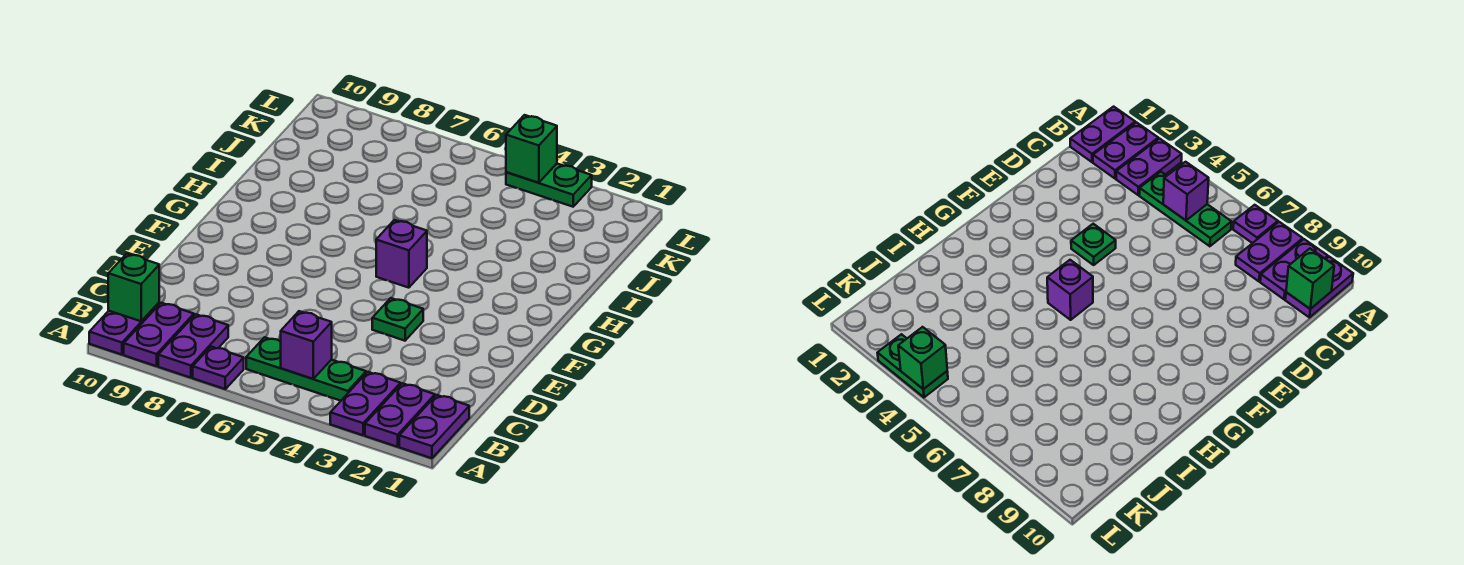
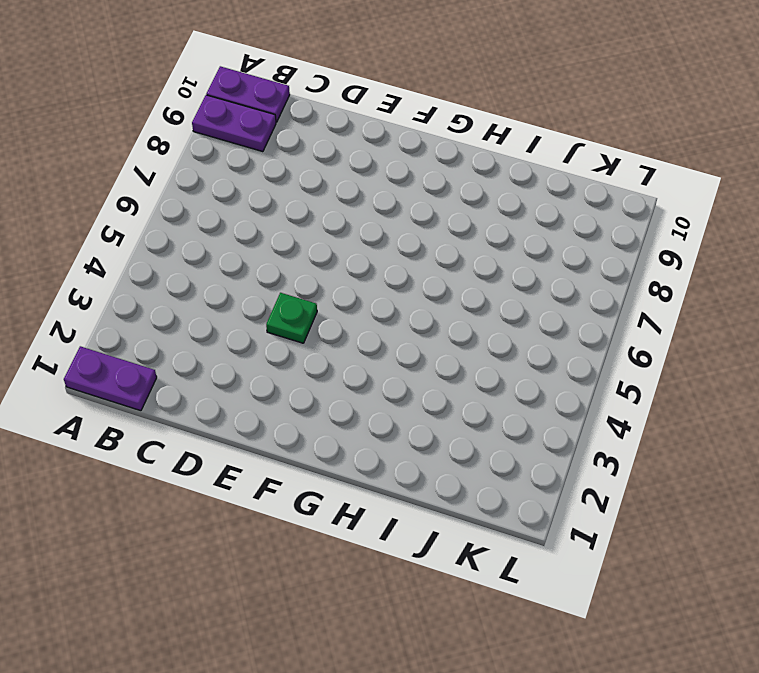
none -> purple 1x2 plate [365,383,435,447]
none -> purple 1x2 plate [330,372,401,435]
none -> purple 1x1 plate [193,347,244,389]

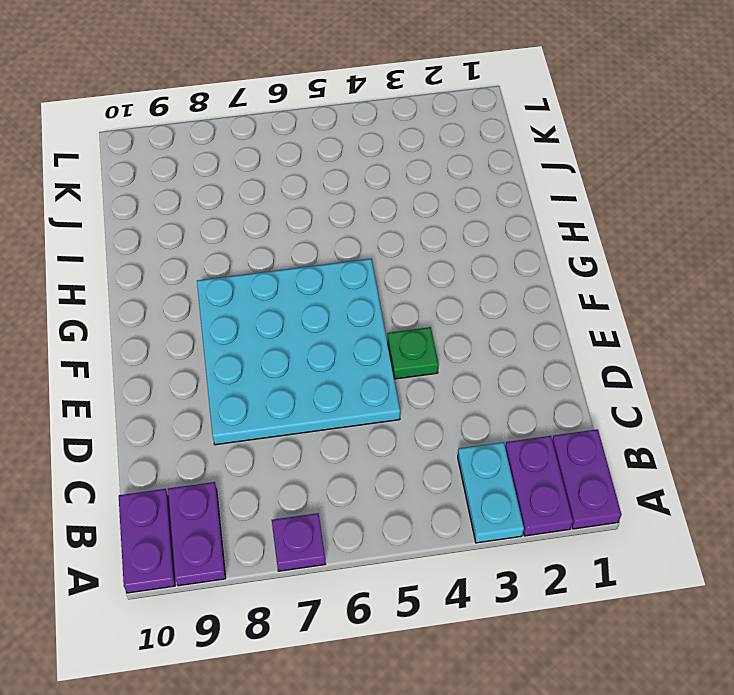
cyan 1x2 plate [458,442,524,543] -> purple 1x2 plate [330,372,401,435]
cyan 4x4 plate [197,259,400,445] -> purple 1x1 brick [376,220,427,288]
none -> purple 1x2 plate [158,314,228,378]
none -> green 1x3 plate [246,337,366,401]
none -> green 1x2 plate [506,164,592,207]

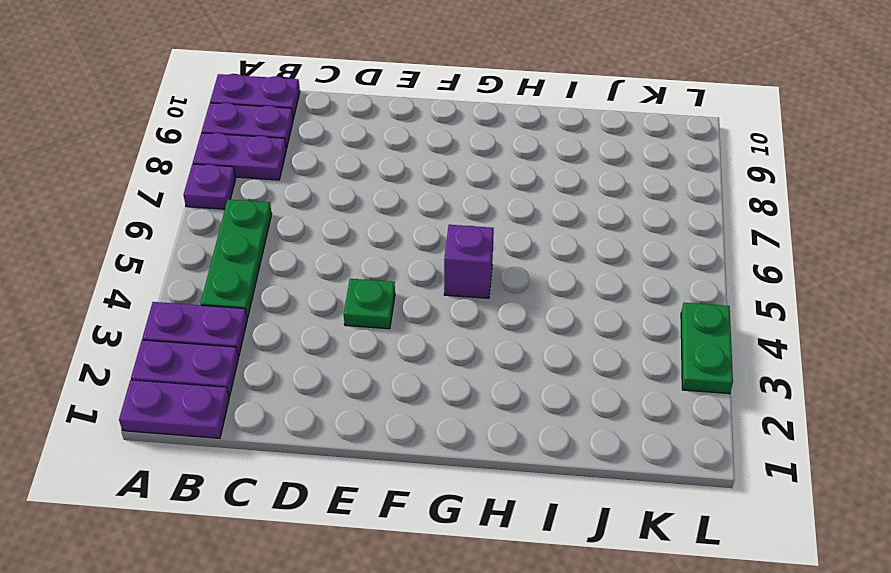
none -> purple 1x1 brick [281,311,332,379]
none -> green 1x1 brick [108,254,159,321]
none -> green 1x1 brick [506,115,557,183]

